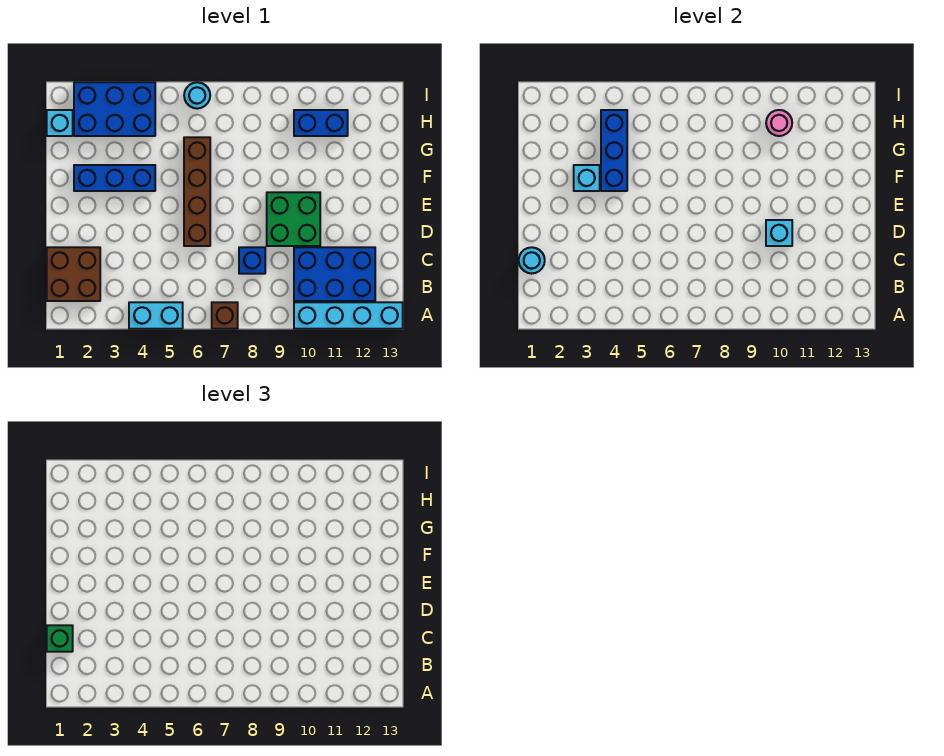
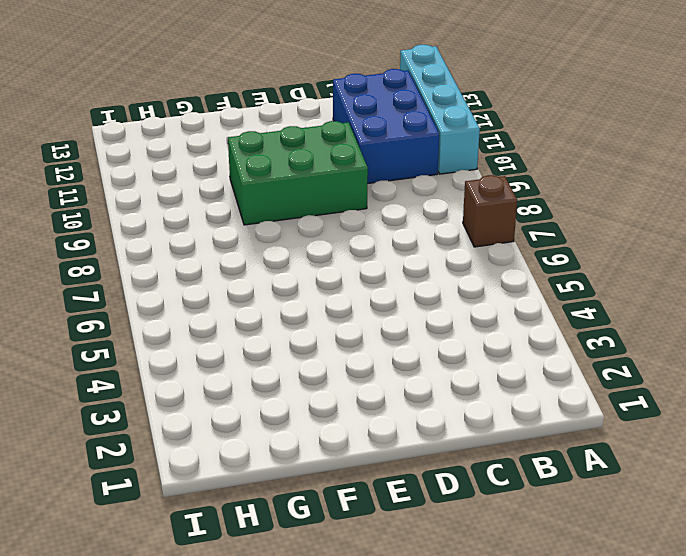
green 2x3 brick [228,121,368,225] -> green 2x2 brick [267,192,320,246]
none -> cyan 1x2 brick [129,302,183,329]
none -> brown 2x2 brick [47,247,100,301]
none -> blue 1x1 brick [239,247,265,274]

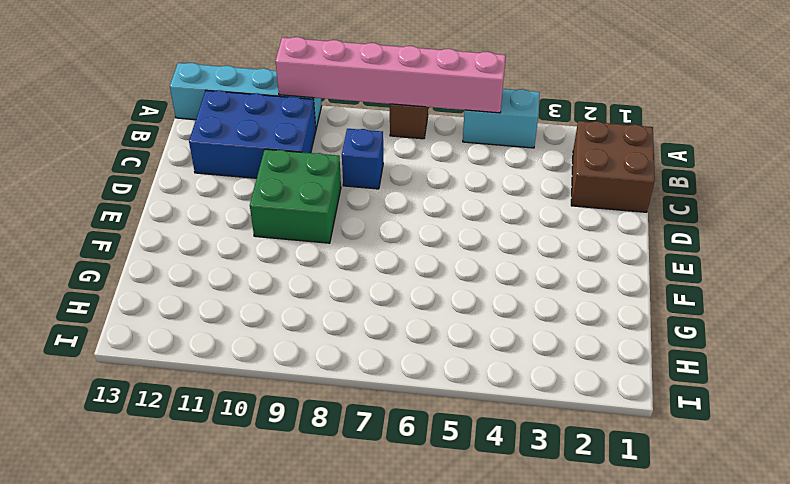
pink 1x6 brick [275,37,506,113] -> none
none -> brown 1x4 brick [184,137,210,246]
none -> blue 1x3 brick [74,165,155,191]
none -> cyan 1x1 brick [47,110,73,136]

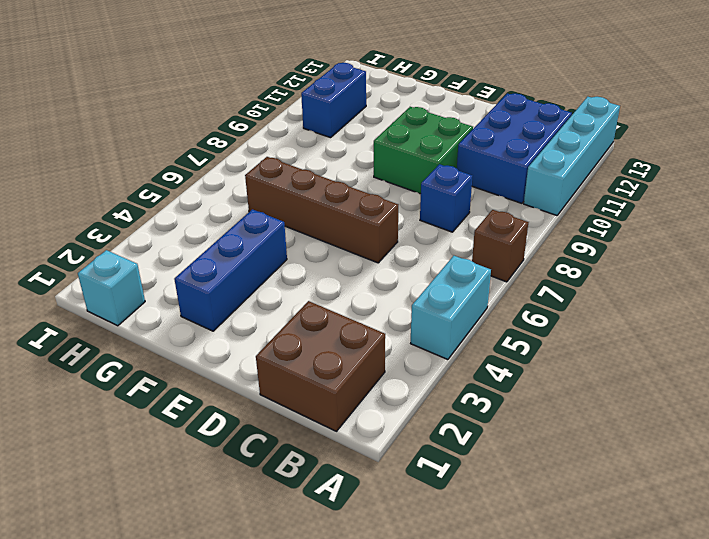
none -> blue 2x3 brick [74,82,155,136]
none -> cyan 1x1 round brick [184,82,210,109]
none -> cyan 1x1 round brick [519,247,545,274]

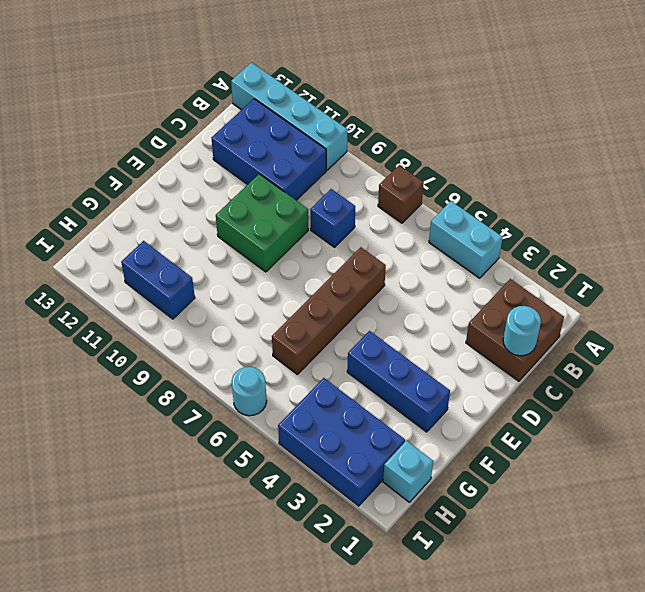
none -> cyan 1x1 brick [766,220,792,246]
none -> cyan 1x1 brick [574,165,600,191]
none -> blue 1x3 brick [601,110,627,191]

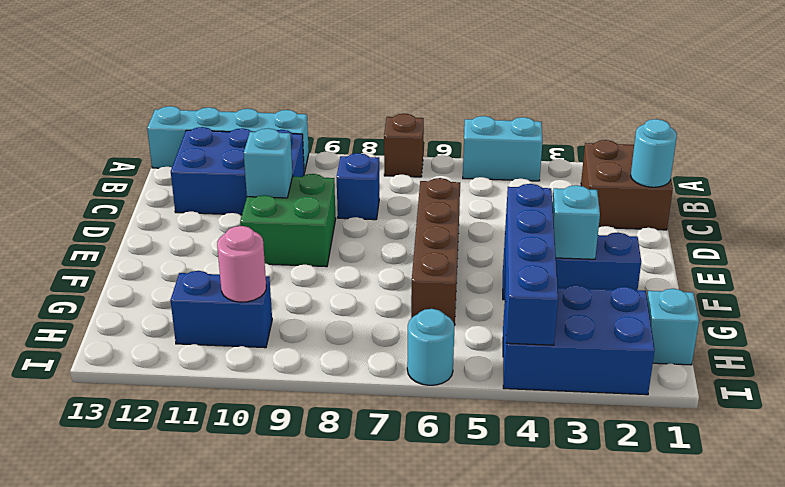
blue 1x4 brick [505,184,558,345] -> blue 1x3 brick [601,110,627,191]
none -> green 1x1 brick [47,625,73,652]

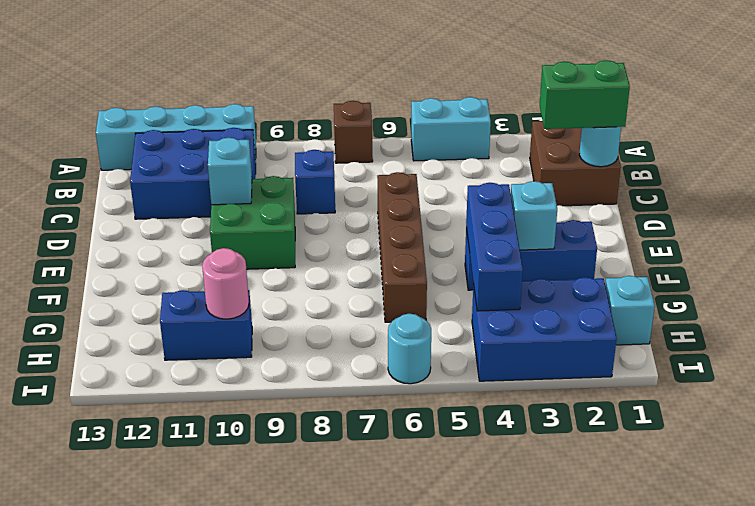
green 1x2 brick [540,60,630,129] -> green 1x1 brick [47,625,73,652]

